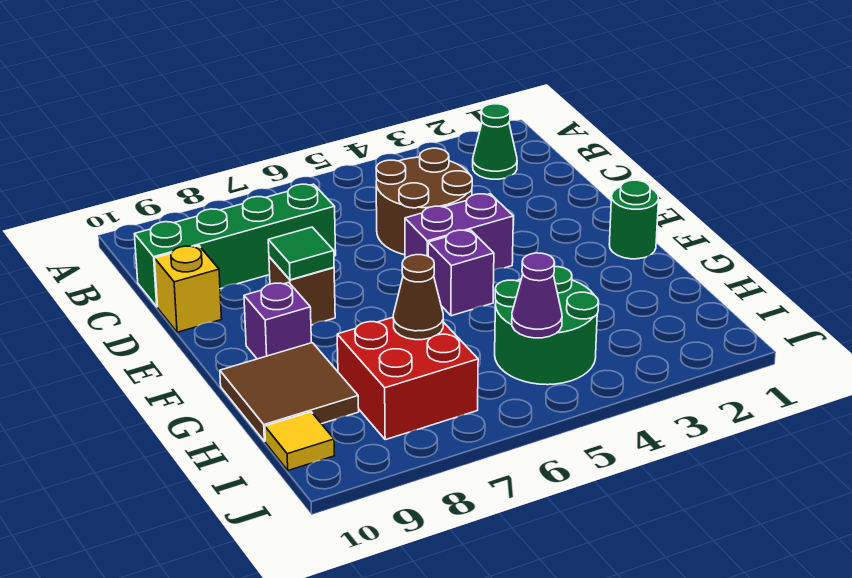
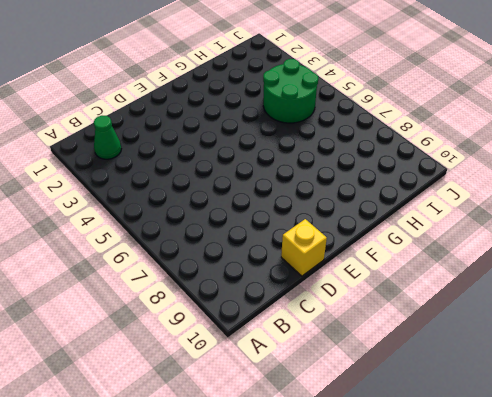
none -> brown 2x2 round brick [376,148,472,255]
none -> green 1x4 brick [135,184,336,307]
none -> purple 1x2 brick [405,194,513,270]

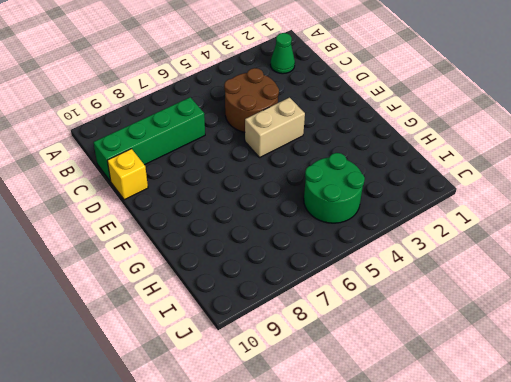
tan 1x2 brick [245,98,305,157] -> purple 1x2 brick [405,194,513,270]
none -> brown 1x1 brick [269,257,335,325]
none -> green 1x1 round brick [609,180,659,259]
none -> purple 1x1 brick [428,230,494,316]

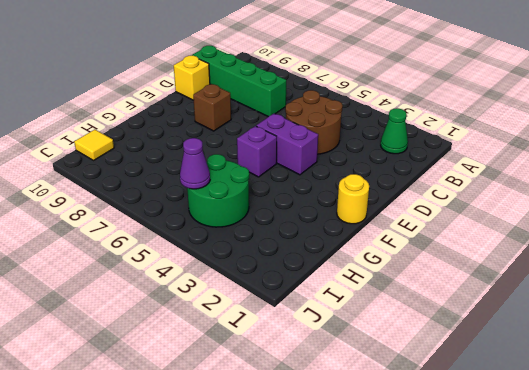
yellow 1x1 round brick [337,174,369,224] -> green 1x1 round brick [609,180,659,259]
none -> purple 1x1 brick [244,282,311,359]
none -> brown 2x2 tile [220,343,359,441]
none -> red 2x2 brick [337,317,478,440]

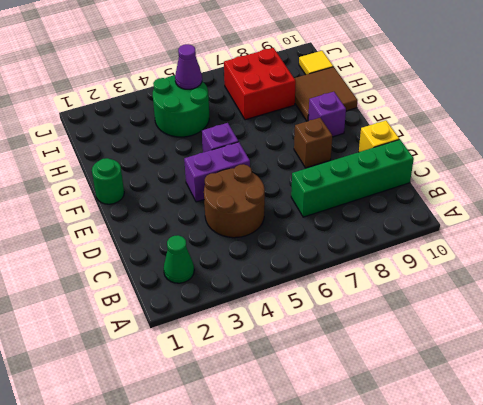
none -> green 1x1 tile [268,227,334,280]
none -> brown 1x1 cone [393,255,443,340]

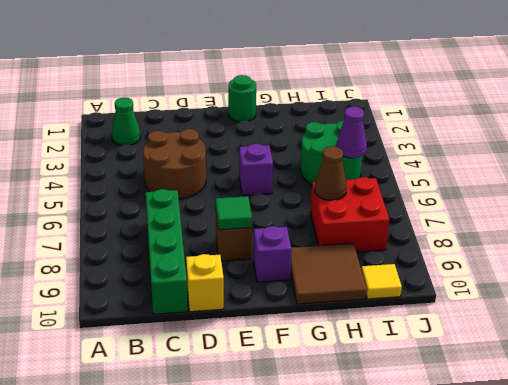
none -> purple 1x2 brick [405,194,513,270]

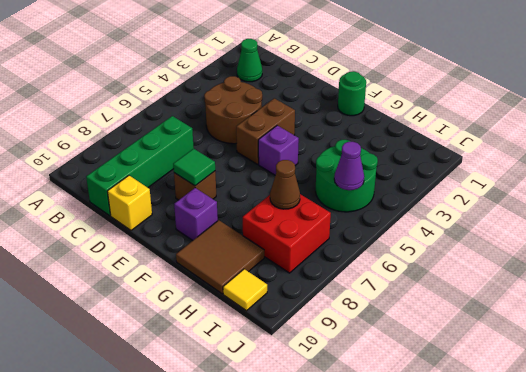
brown 1x2 brick [236,98,295,164] -> purple 1x2 brick [405,194,513,270]

